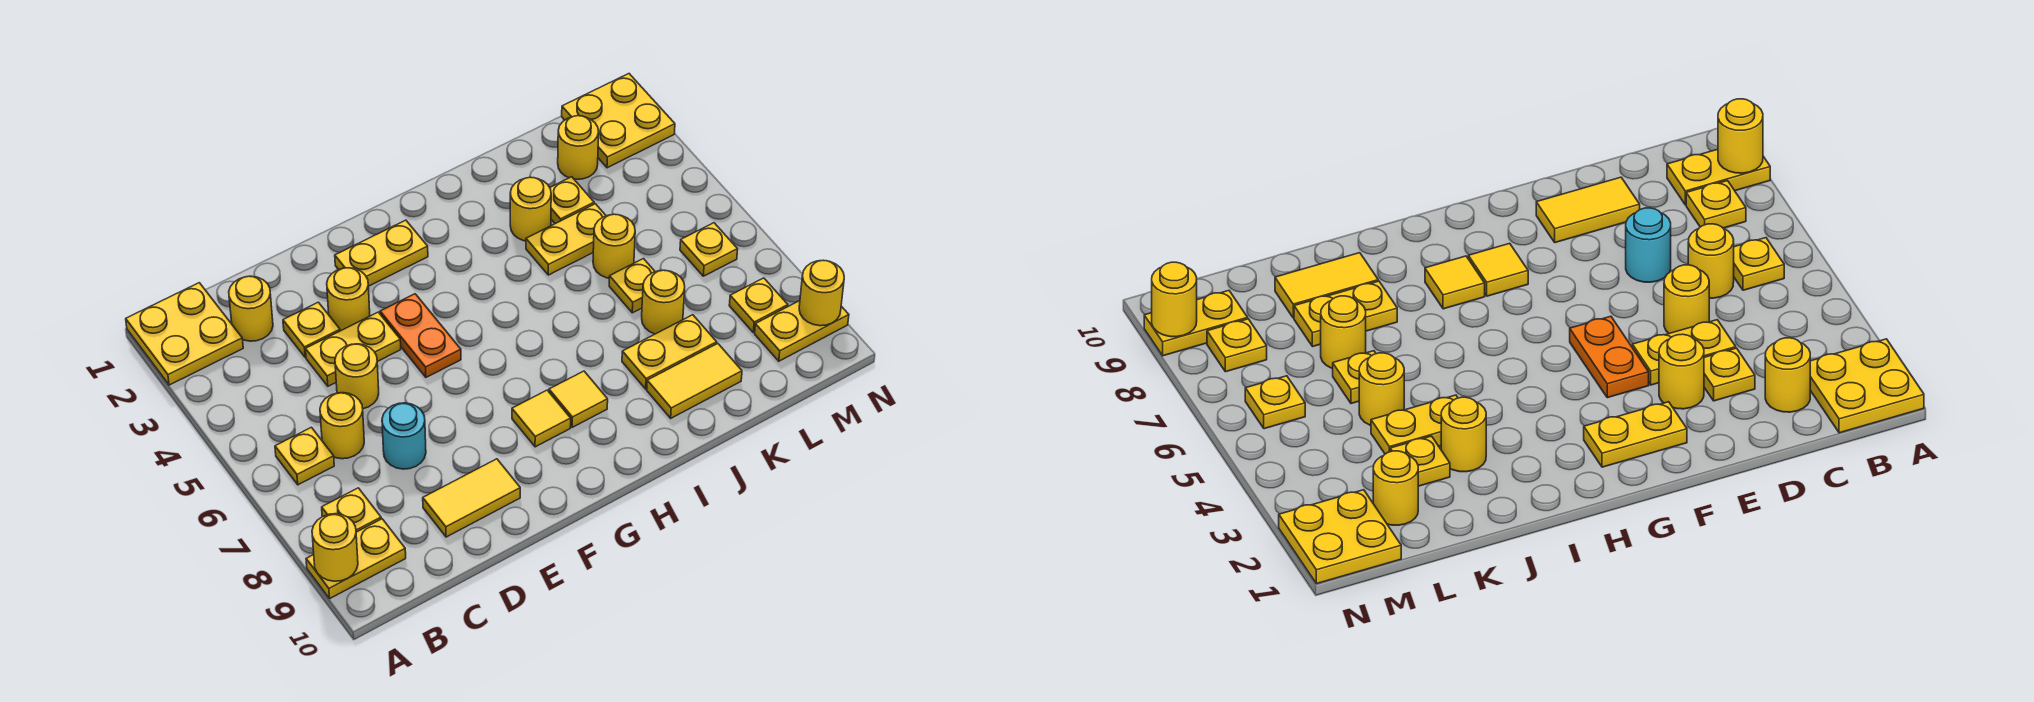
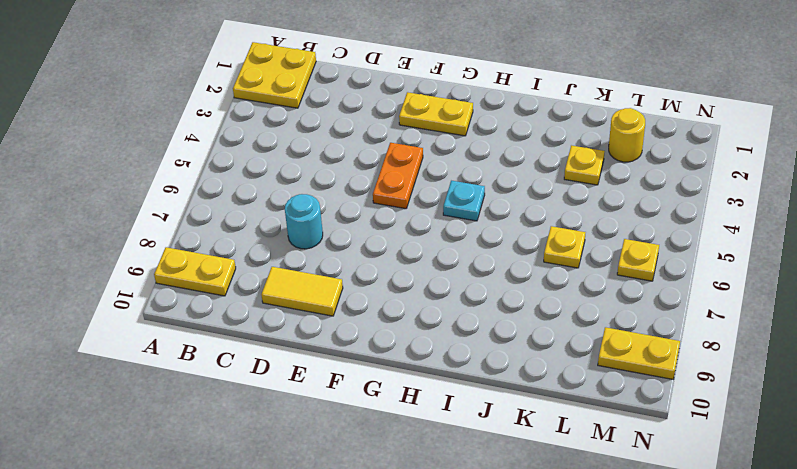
cyan 1x1 plate [443,181,485,221] -> none
none -> yellow 1x1 plate [275,427,334,485]
none -> yellow 1x1 plate [322,488,381,532]
none -> yellow 1x1 round brick [229,276,273,341]
none -> yellow 1x1 round brick [320,393,364,459]

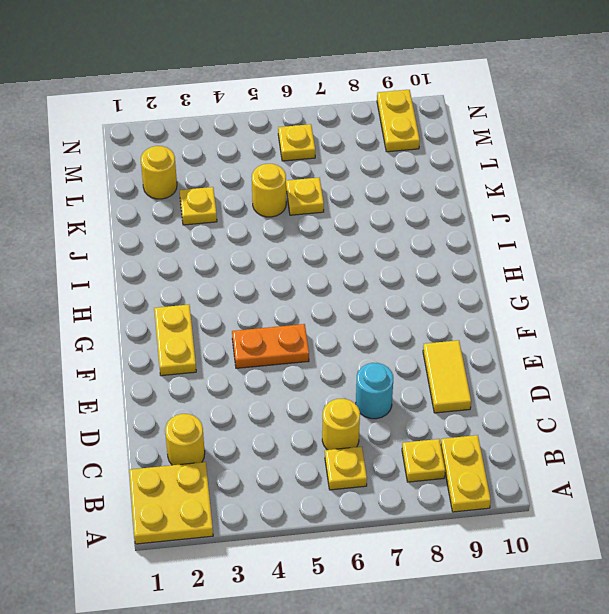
none -> yellow 1x1 plate [283,302,340,357]
none -> yellow 1x2 plate [306,312,401,386]
none -> yellow 1x1 round brick [335,344,379,409]
none -> yellow 1x1 round brick [327,268,370,331]

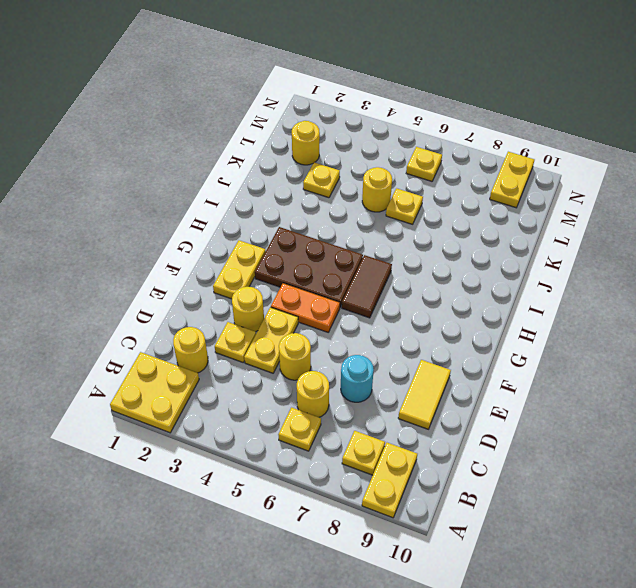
brown 2x3 plate [255,227,363,307] -> none
brown 1x2 tile [342,255,392,318] -> none
none -> yellow 1x1 tile [512,390,571,447]
none -> yellow 1x1 tile [549,371,608,427]
none -> yellow 1x1 round brick [510,177,551,241]
none -> yellow 1x2 plate [526,204,606,275]

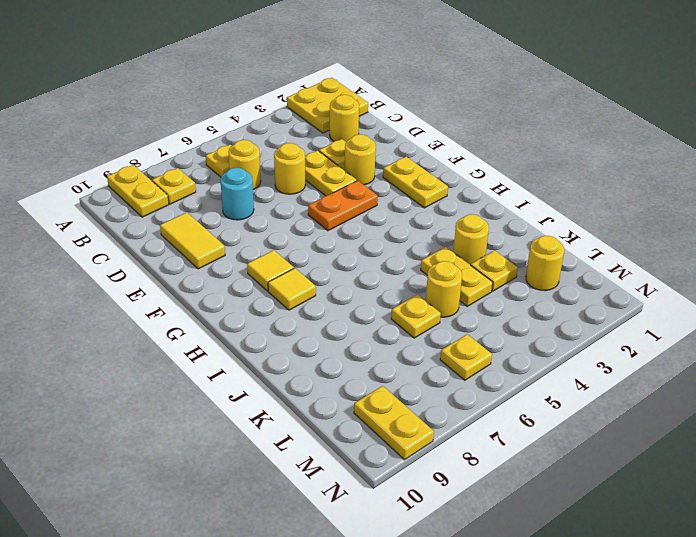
none -> yellow 1x2 plate [622,315,717,389]
none -> yellow 1x2 tile [647,343,742,418]
none -> yellow 1x1 round brick [642,270,685,334]
none -> yellow 2x2 plate [562,74,675,168]

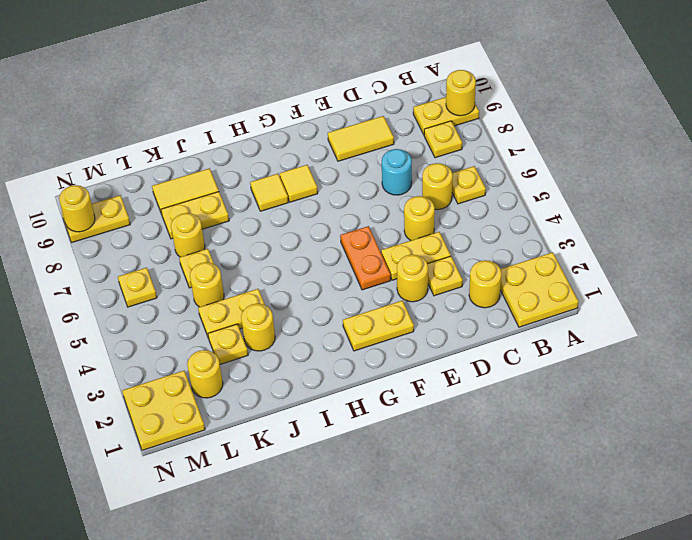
none -> yellow 1x1 plate [729,278,788,333]

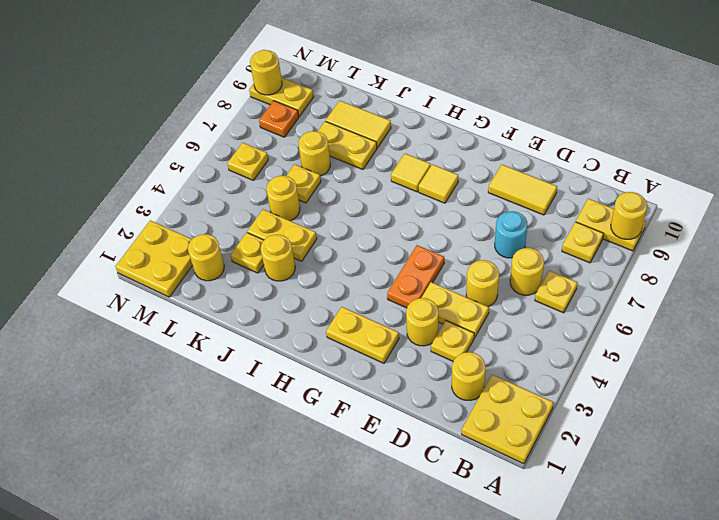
orange 1x1 plate [259,101,299,137] -> yellow 1x1 plate [729,278,788,333]

